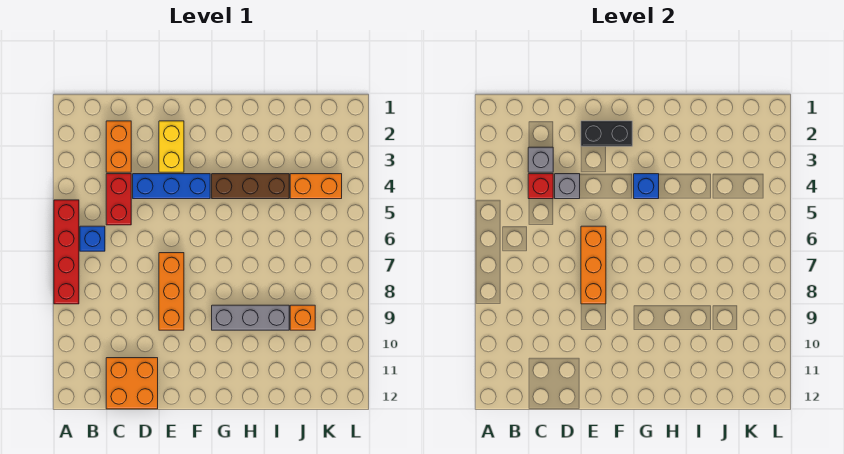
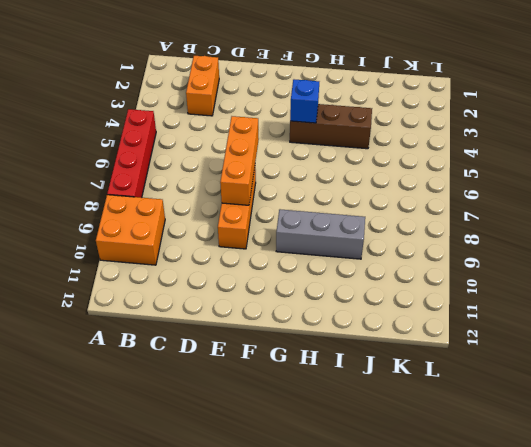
orange 2x2 brick [96,195,165,265] -> orange 2x2 brick moved to [106,358,158,409]
none -> blue 1x1 brick [80,226,105,251]
none -> red 1x2 brick [106,174,131,225]
none -> blue 1x3 brick [133,174,210,199]

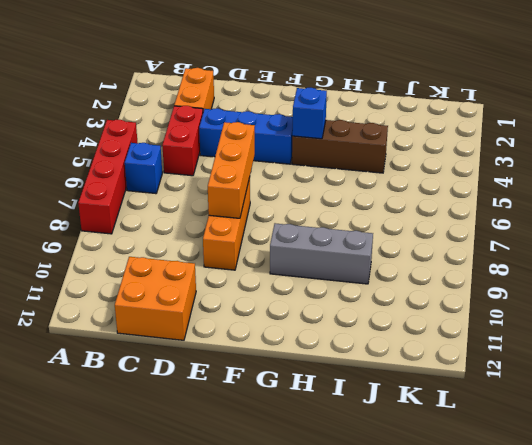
none -> yellow 1x2 brick [159,121,184,172]
none -> orange 1x2 brick [290,174,342,199]
none -> orange 1x1 brick [290,305,315,330]

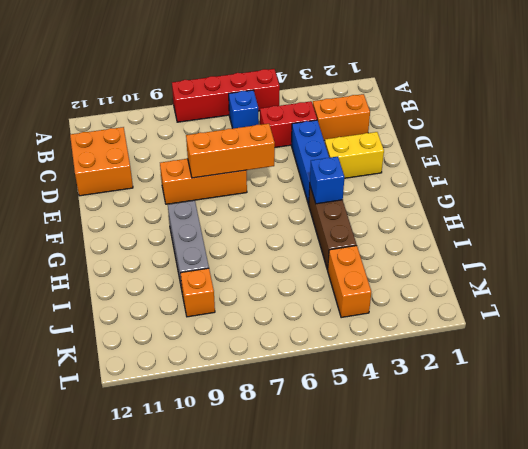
none -> grey 1x1 brick [528,147,553,172]
none -> red 1x1 brick [528,174,553,199]
none -> grey 1x1 brick [555,174,580,199]

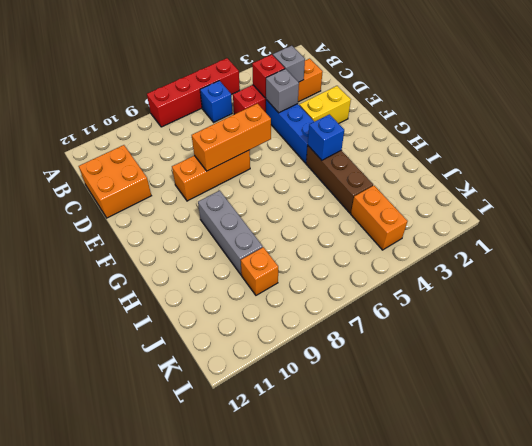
none -> black 1x2 brick [581,121,632,146]

